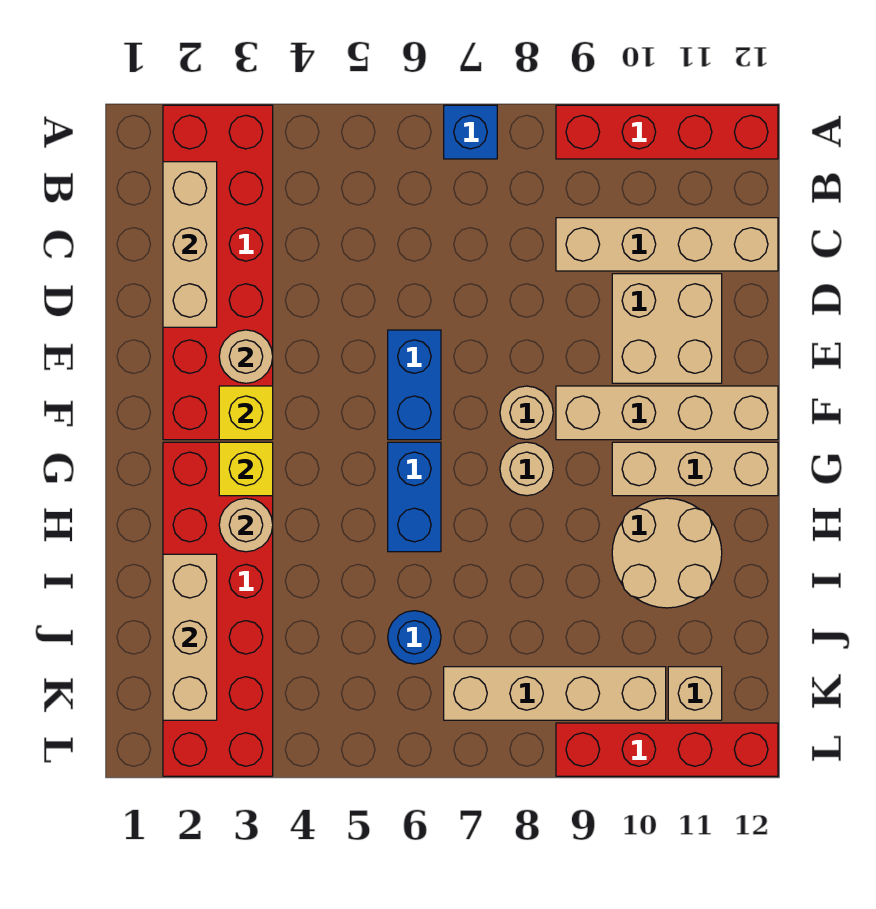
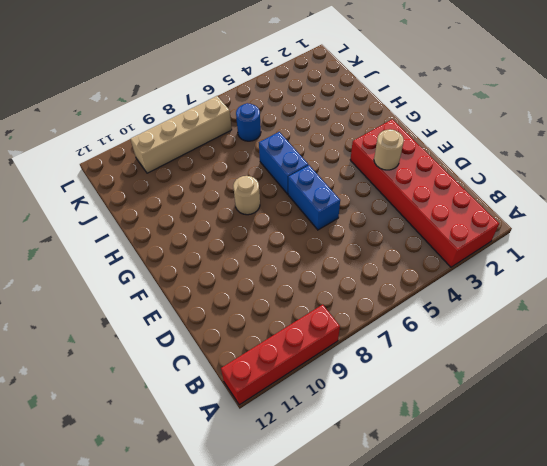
none -> blue 1x1 brick [444,105,497,159]
none -> tan 1x4 brick [556,218,778,271]
none -> tan 2x2 brick [612,274,722,383]

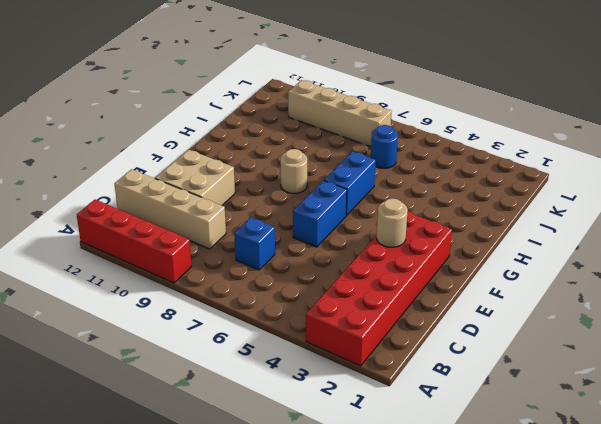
blue 1x1 brick [234,217,275,270] -> blue 1x1 brick moved to [444,105,497,159]
none -> tan 1x1 round brick [500,386,553,439]
none -> tan 1x4 brick [556,386,778,440]
none -> red 2x6 brick [163,442,273,776]

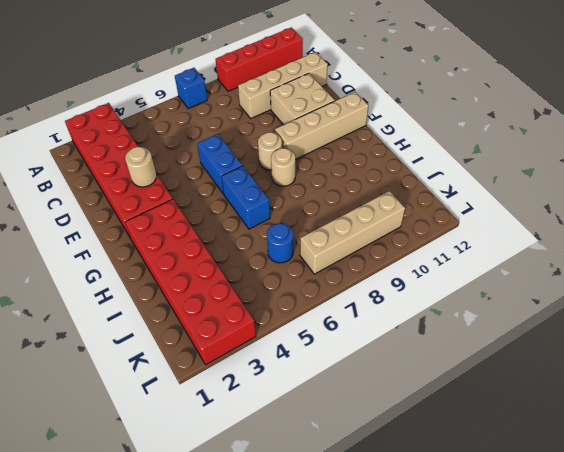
none -> tan 1x3 brick [612,442,778,496]
none -> tan 2x2 round brick [612,498,722,608]
none -> tan 1x1 brick [668,667,722,720]

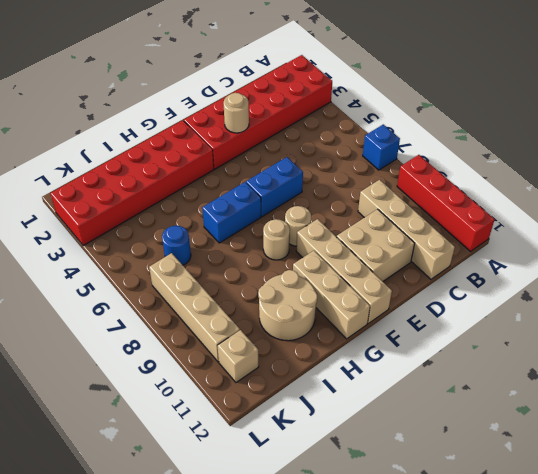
none -> red 1x4 brick [556,723,778,776]
none -> tan 1x3 brick [163,162,217,327]
none -> yellow 1x1 brick [219,386,273,440]

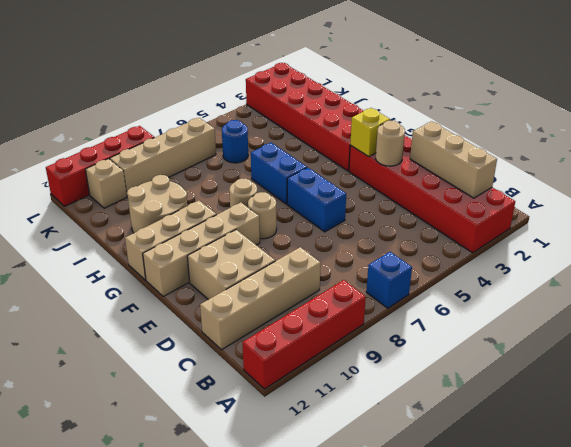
none -> yellow 1x1 brick [219,442,273,496]
none -> tan 1x1 round brick [219,498,273,552]
none -> tan 1x3 brick [163,554,217,720]

